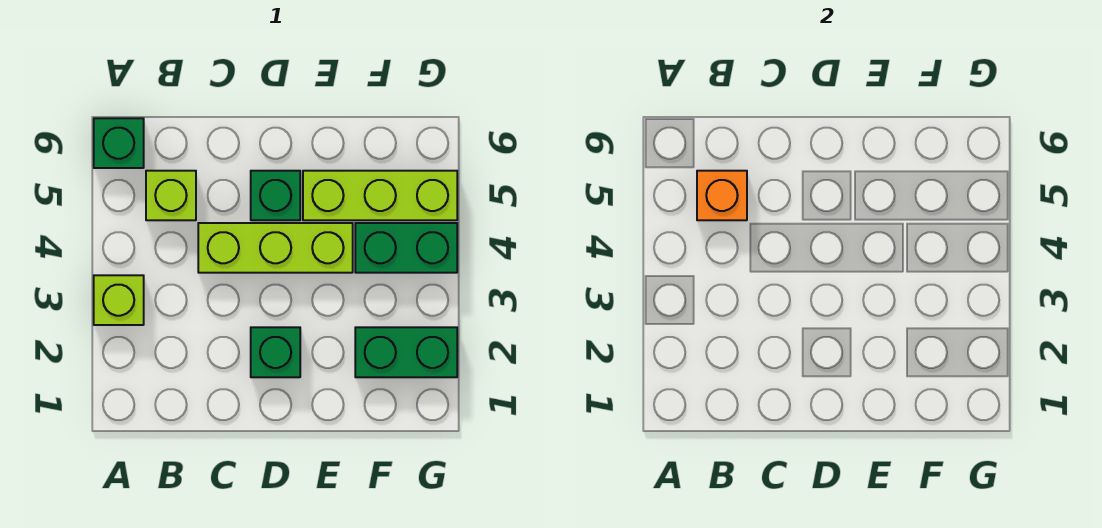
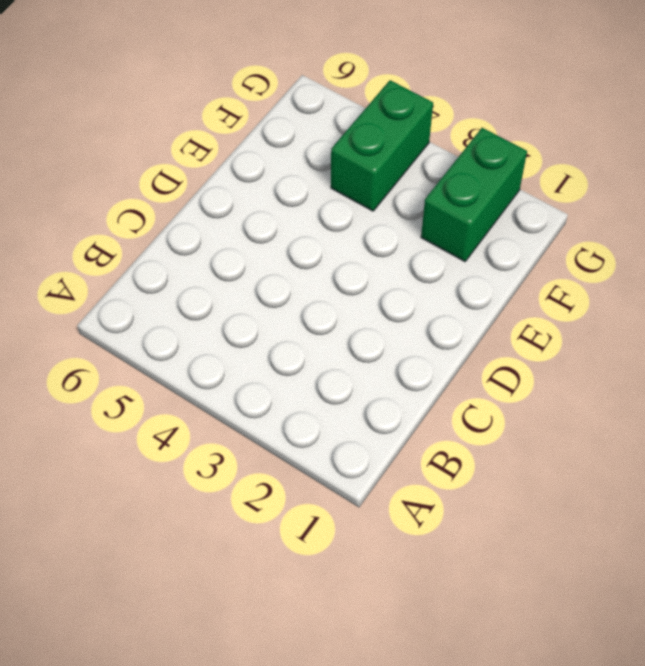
none -> lime 1x1 brick [94,275,144,325]
none -> green 1x1 brick [94,118,144,168]

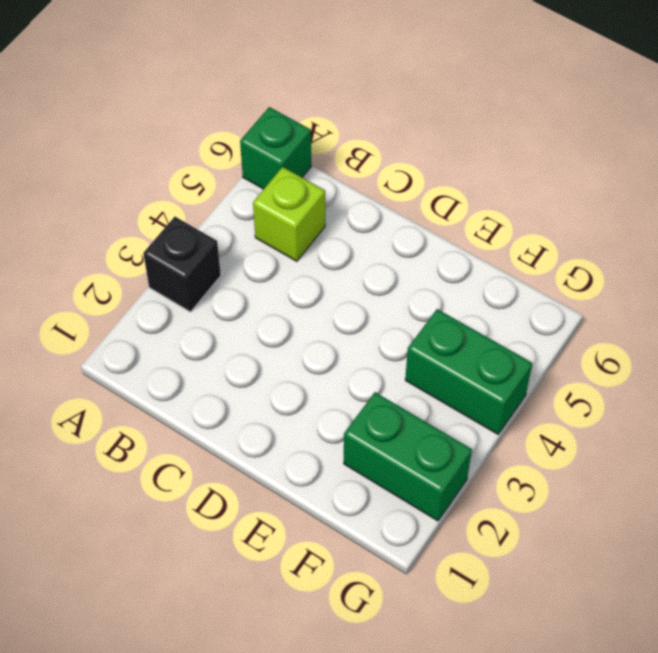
black 1x1 brick [143,217,221,312] -> lime 1x1 brick [94,275,144,325]
none -> lime 1x3 brick [198,223,353,273]
none -> green 1x1 brick [251,327,300,377]

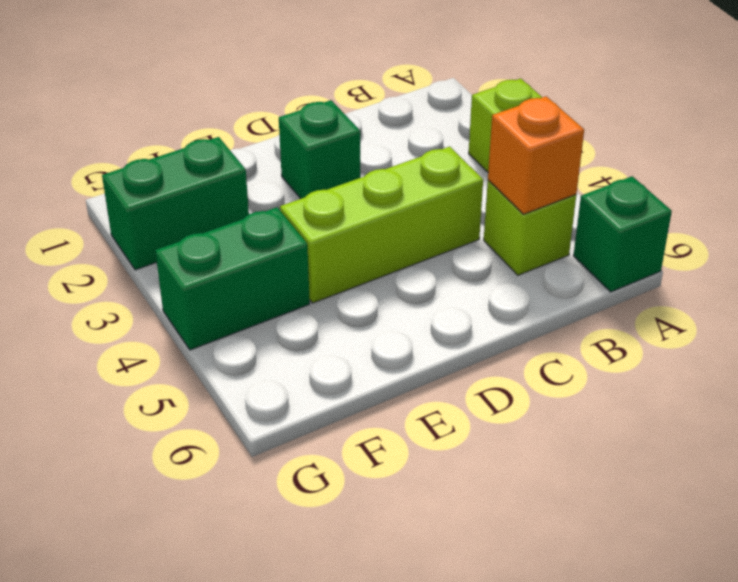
none -> green 1x1 brick [251,171,300,220]
none -> lime 1x3 brick [303,171,457,220]

